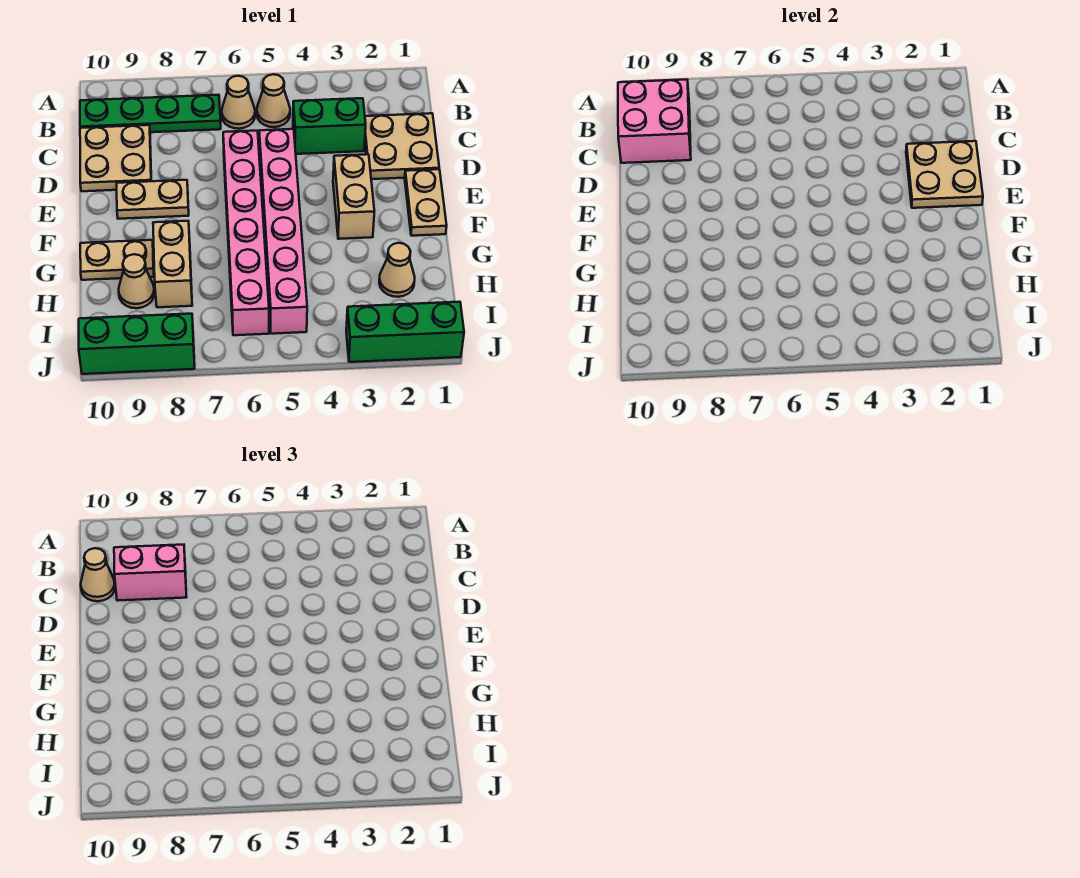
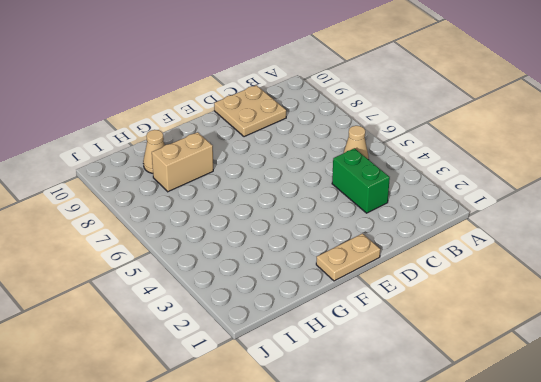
none -> tan 1x1 cone [222,76,255,129]
none -> green 1x4 plate [80,95,221,132]
none -> tan 2x2 plate [365,113,439,179]

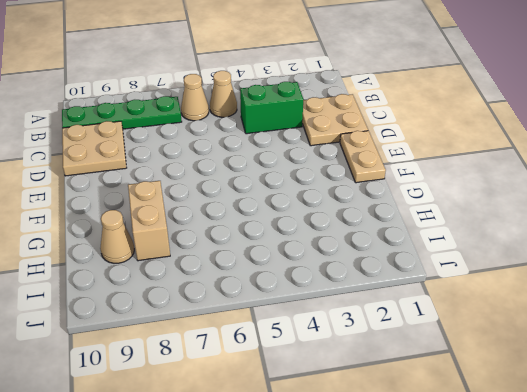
none -> pink 1x6 brick [259,129,307,334]
none -> pink 1x6 brick [223,131,269,335]
none -> tan 1x2 brick [333,154,374,239]

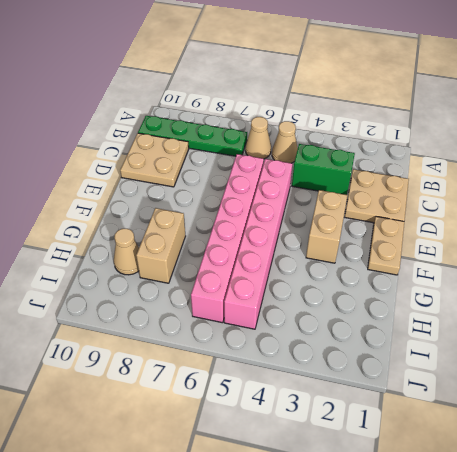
none -> tan 1x2 plate [117,180,189,219]
none -> tan 1x2 plate [80,240,154,280]
none -> tan 1x1 cone [379,243,415,297]

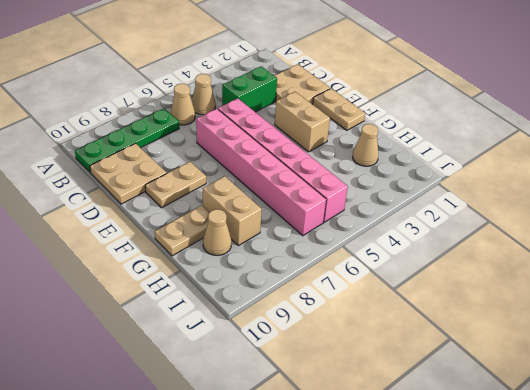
none -> green 1x3 brick [346,302,464,362]
none -> green 1x3 brick [79,314,195,374]
none -> pink 2x2 brick [618,80,691,163]

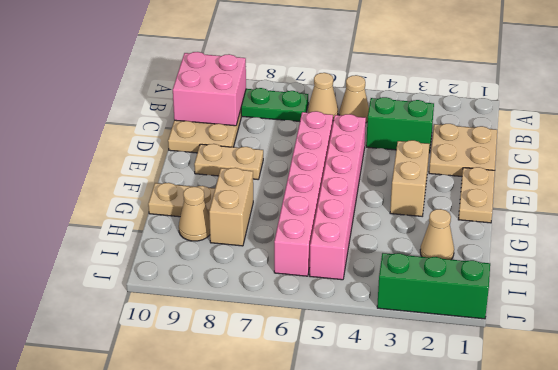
none -> green 1x3 brick [79,314,195,374]
none -> tan 2x2 plate [906,141,983,208]
none -> pink 1x2 brick [114,545,186,601]

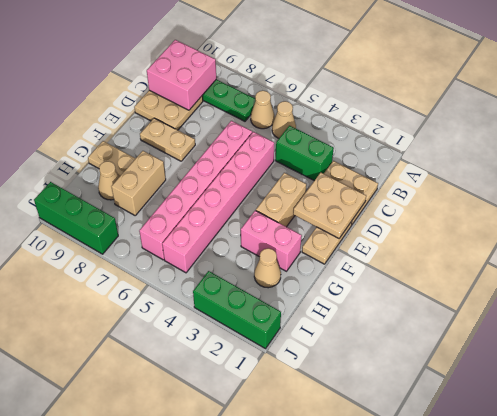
pink 1x2 brick [241,210,302,271] -> pink 1x2 brick moved to [114,545,186,601]
none -> tan 1x1 cone [81,548,115,601]

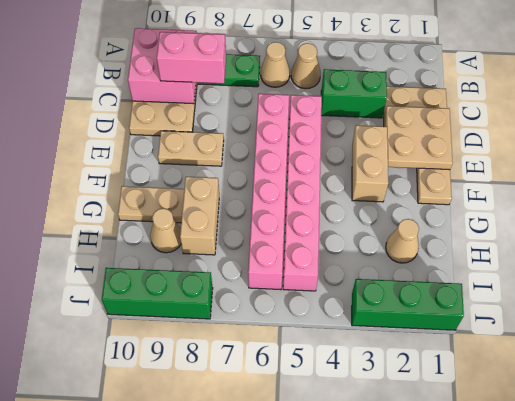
none -> tan 1x1 cone [81,548,115,601]

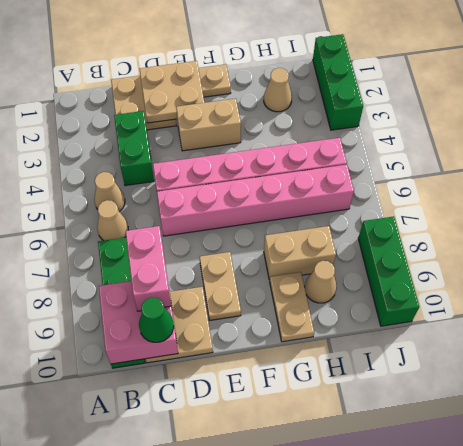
green 1x1 cone [139,297,174,342] -> tan 1x1 cone [81,548,115,601]

